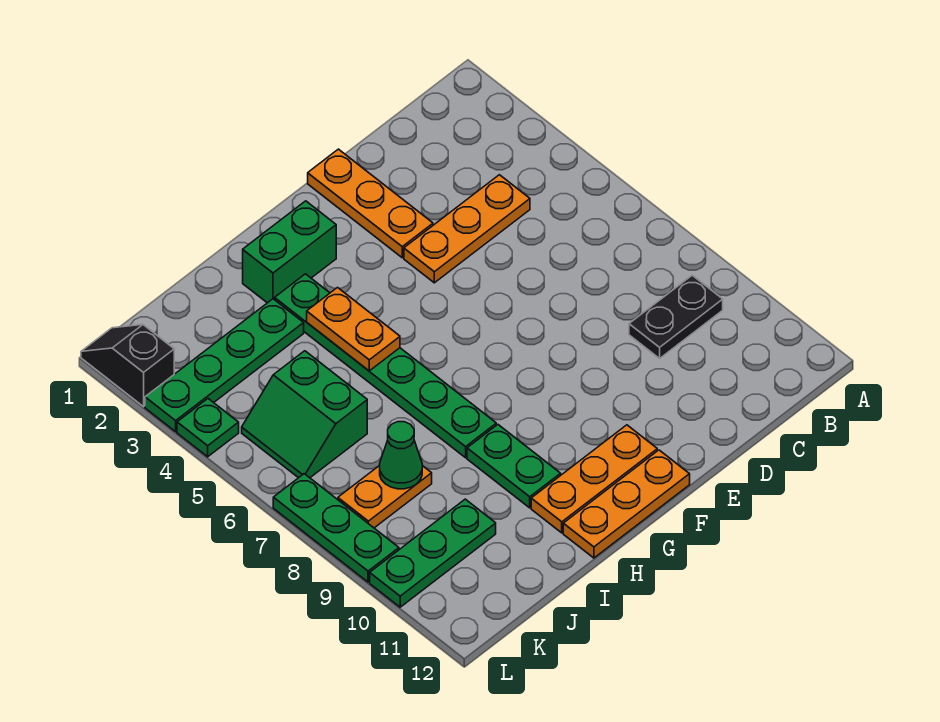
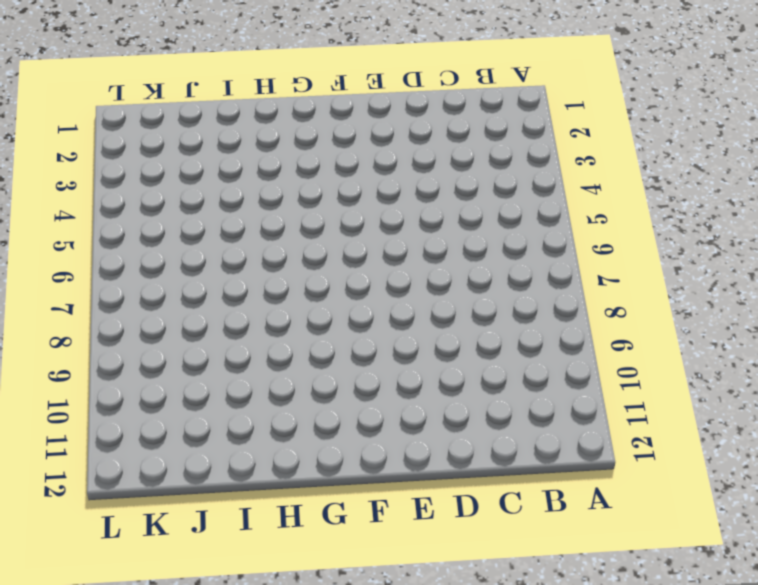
none -> black 1x2 plate [629,275,723,358]
none -> orange 1x3 plate [404,175,530,283]
none -> orange 1x3 plate [308,149,433,258]

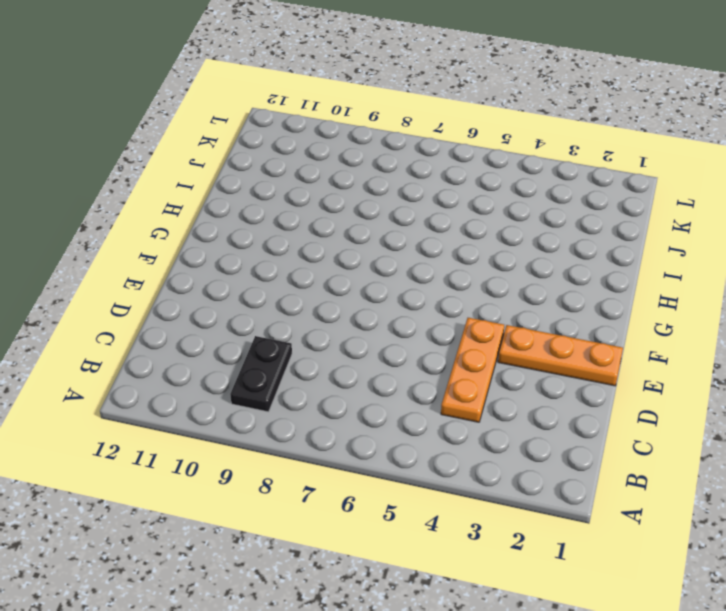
none -> orange 1x3 plate [531,425,657,533]
none -> orange 1x3 plate [563,450,690,558]
none -> green 1x2 brick [243,201,336,303]

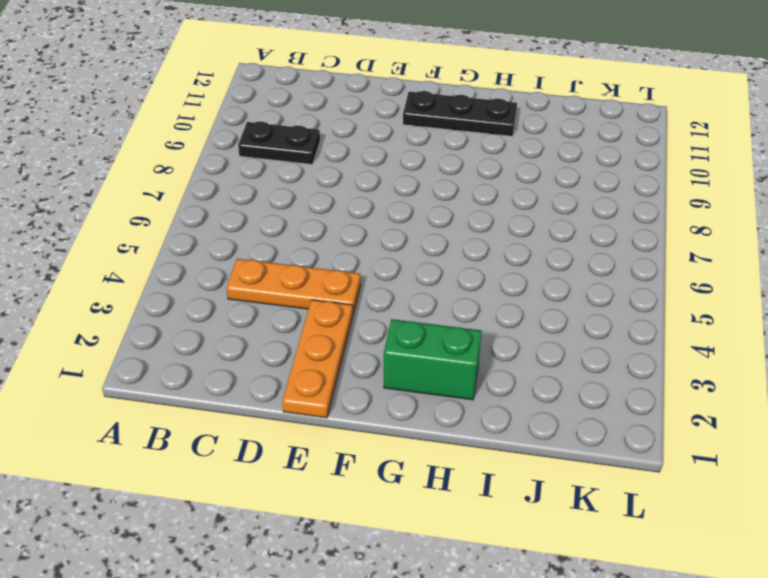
black 1x3 plate [403,91,517,136] -> orange 1x3 plate [531,425,657,533]
none -> orange 1x3 plate [563,450,690,558]
none -> green 1x6 plate [275,274,496,458]
none -> green 1x2 plate [467,425,561,508]

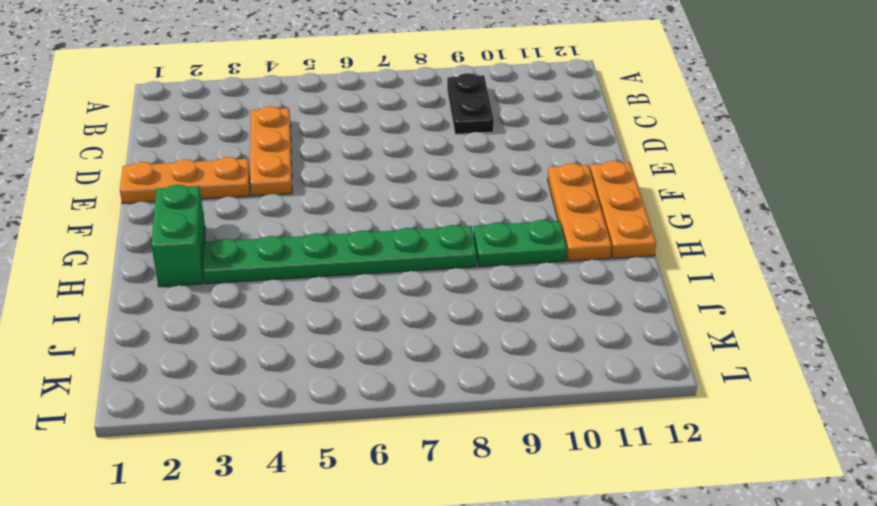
none -> green 1x4 plate [145,299,304,432]
none -> green 2x2 slope [242,351,367,478]
none -> orange 1x2 plate [338,465,432,528]

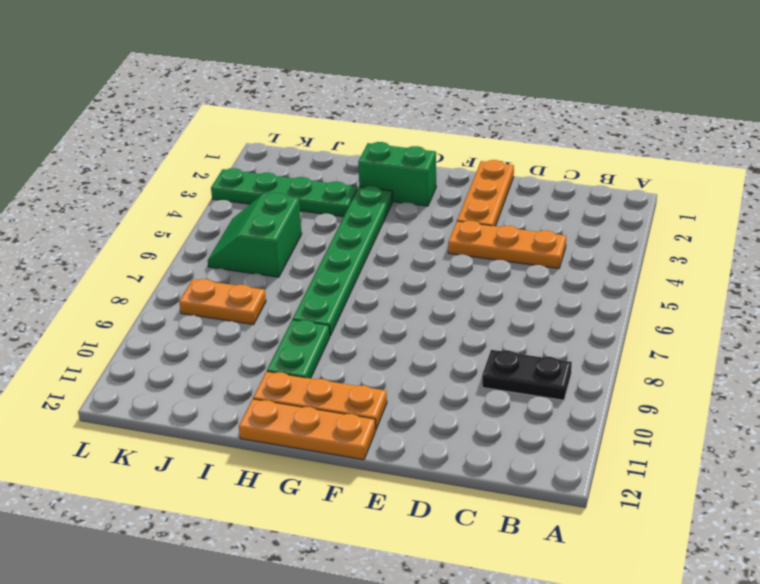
none -> green 1x3 plate [370,499,496,607]
none -> black 1x2 slope [81,324,174,407]
none -> green 1x1 plate [177,399,239,457]

